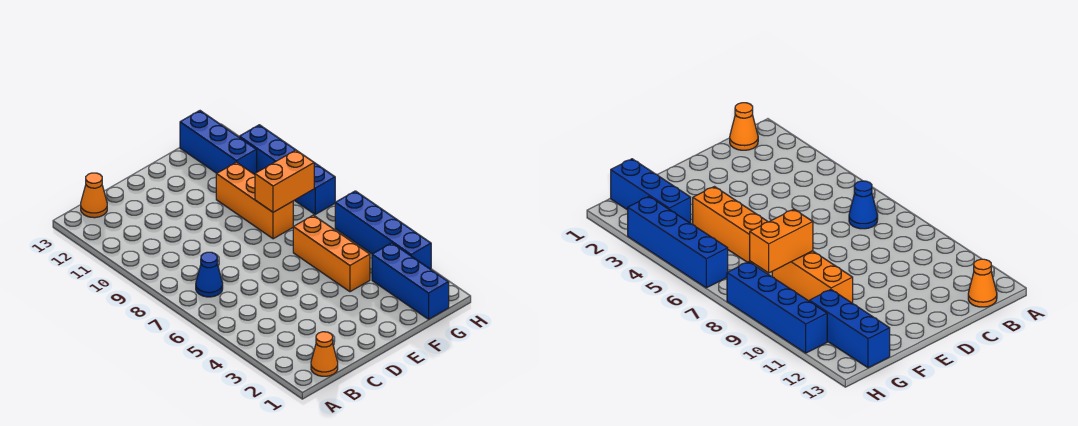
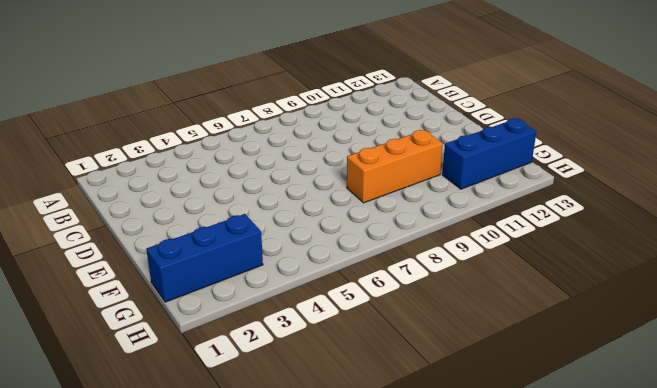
none -> orange 1x1 cone [311,332,338,376]
none -> blue 1x1 cone [196,252,223,297]

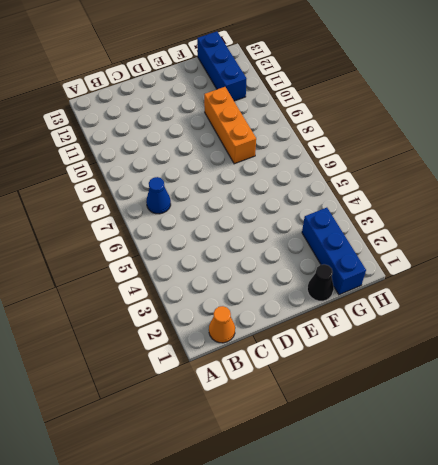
black 1x1 cone [307,264,334,301] -> none
none -> orange 1x1 cone [81,173,107,218]
none -> orange 1x3 brick [293,215,370,292]

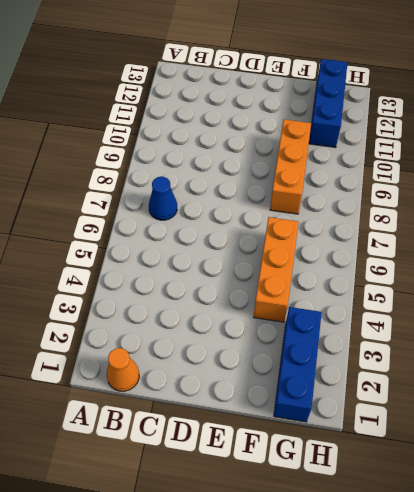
none -> orange 1x1 cone [81,173,107,218]
none -> blue 1x4 brick [335,191,431,269]

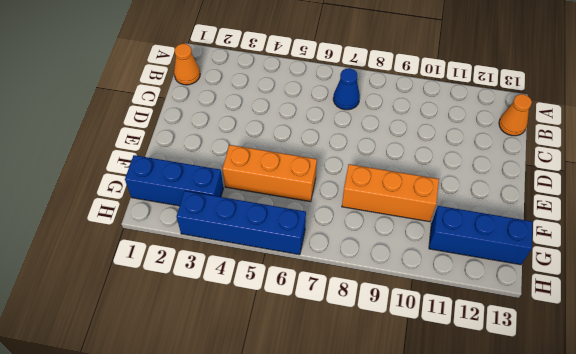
none -> blue 1x4 brick [239,125,335,214]
none -> orange 1x2 brick [255,150,314,212]

